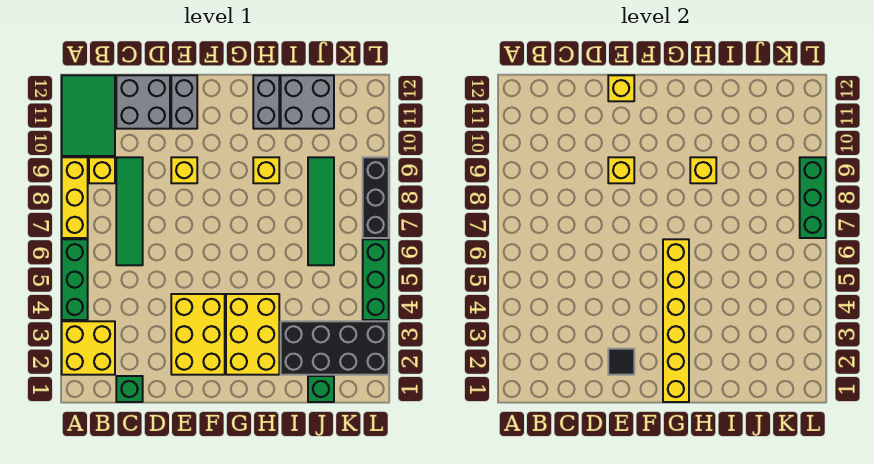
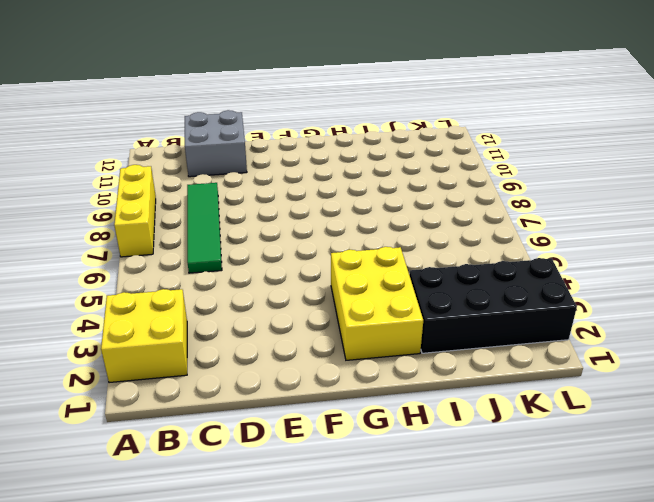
none -> green 1x3 brick [62,239,88,320]
none -> green 2x3 tile [62,75,115,156]
none -> yellow 1x1 brick [89,157,115,183]

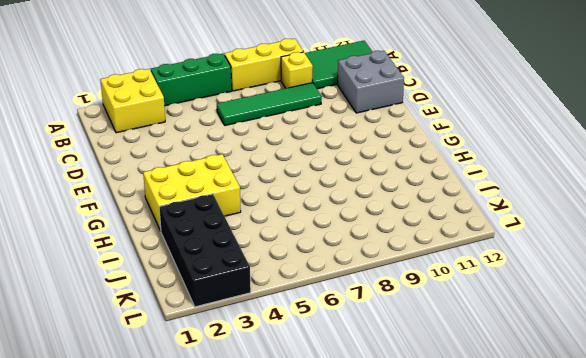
none -> green 1x1 brick [116,376,143,402]
none -> yellow 2x3 brick [171,294,225,375]
none -> yellow 1x1 brick [171,157,197,183]

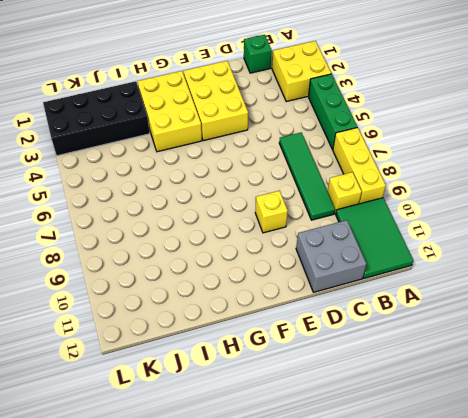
none -> grey 1x2 brick [171,75,197,129]
none -> yellow 1x1 brick [253,157,279,183]
none -> grey 1x2 brick [253,75,279,129]

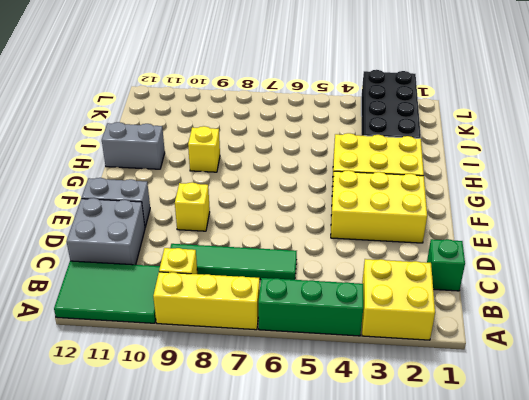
none -> grey 2x2 brick [281,75,334,129]
none -> green 1x1 brick [308,376,334,402]
none -> green 1x4 tile [308,157,334,265]

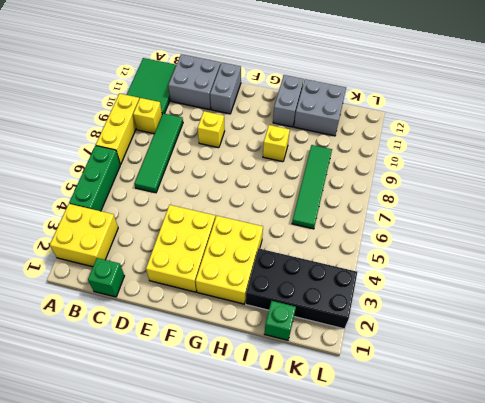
none -> green 1x3 brick [363,239,389,320]
none -> black 1x3 brick [363,157,389,238]
none -> black 1x1 tile [608,349,634,375]

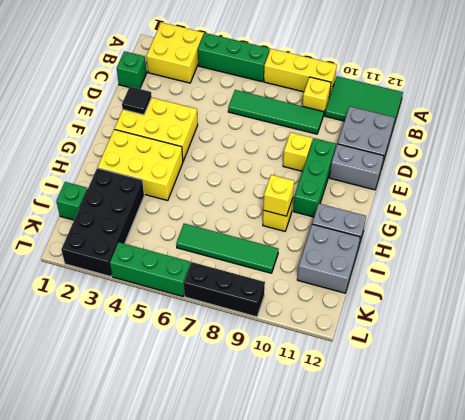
green 1x3 brick [293,138,336,217] -> green 1x3 brick turned to [800,157,826,238]
none -> yellow 1x1 brick [608,157,634,183]
none -> yellow 1x1 brick [608,75,634,101]
none -> yellow 1x6 brick [663,239,689,402]

